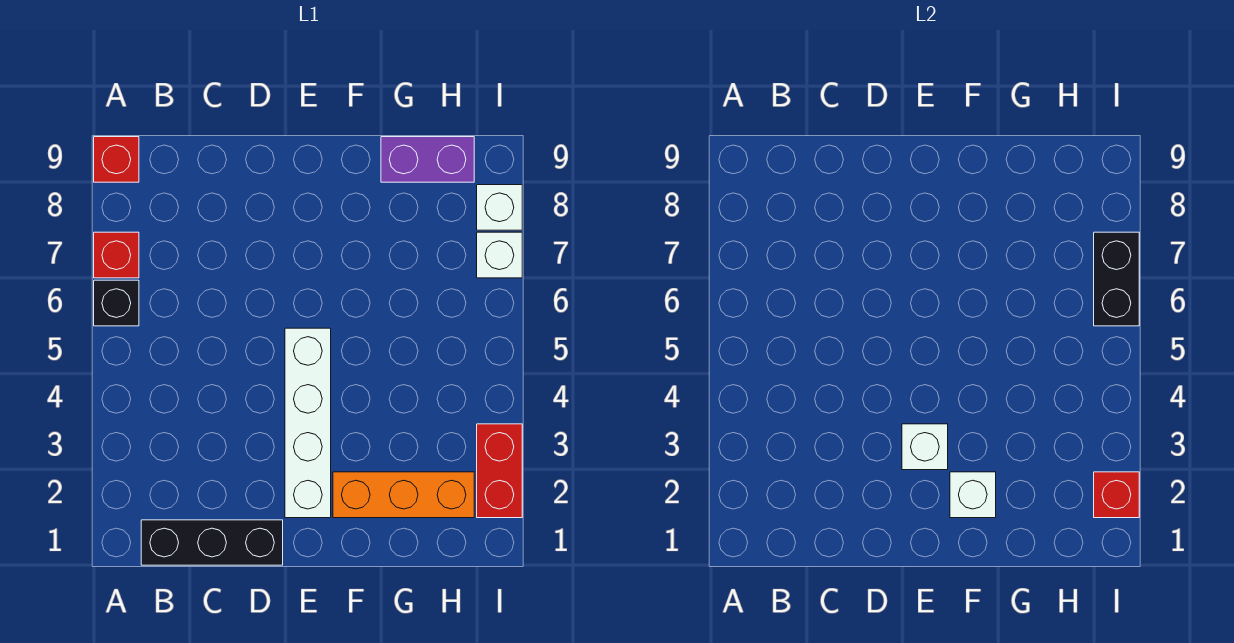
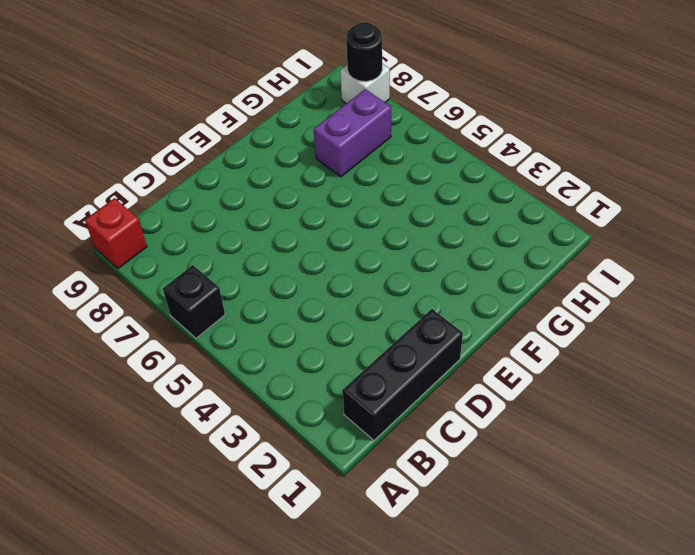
purple 1x2 brick [314,89,391,177] -> purple 1x2 brick moved to [381,137,474,182]
black 1x1 round brick [346,22,382,81] -> none
none -> red 1x1 brick [94,232,139,278]
none -> white 1x4 brick [285,328,331,518]
none -> orange 1x3 brick [333,472,474,518]

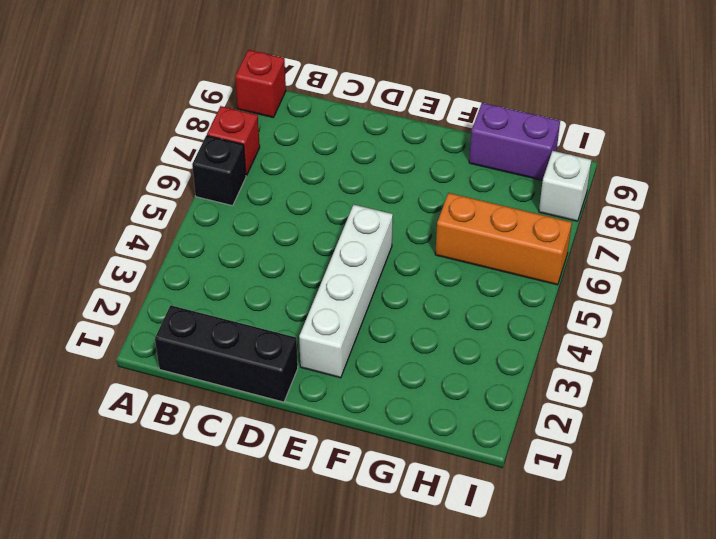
orange 1x3 brick [435,193,572,285] -> orange 1x3 brick moved to [333,472,474,518]
none -> red 1x2 brick [477,424,522,518]
none -> white 1x1 brick [477,232,522,278]
none -> white 1x1 brick [902,424,948,470]

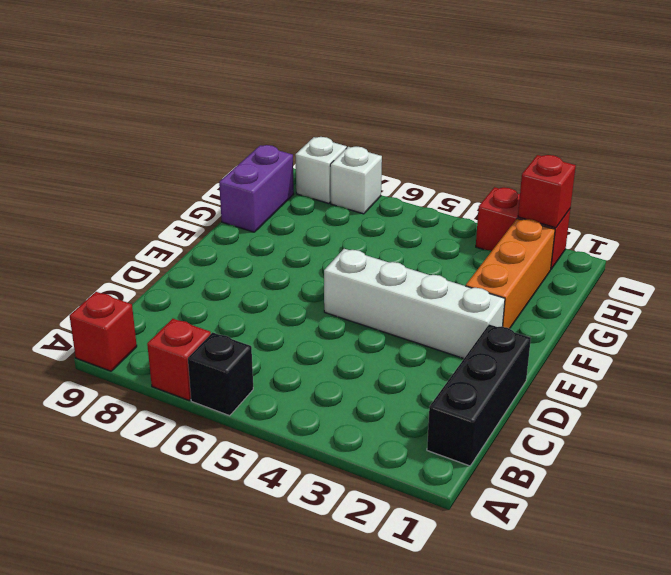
none -> white 1x1 brick [902,424,948,470]
none -> white 1x1 brick [950,472,996,518]
none -> black 1x2 brick [1094,232,1139,326]

